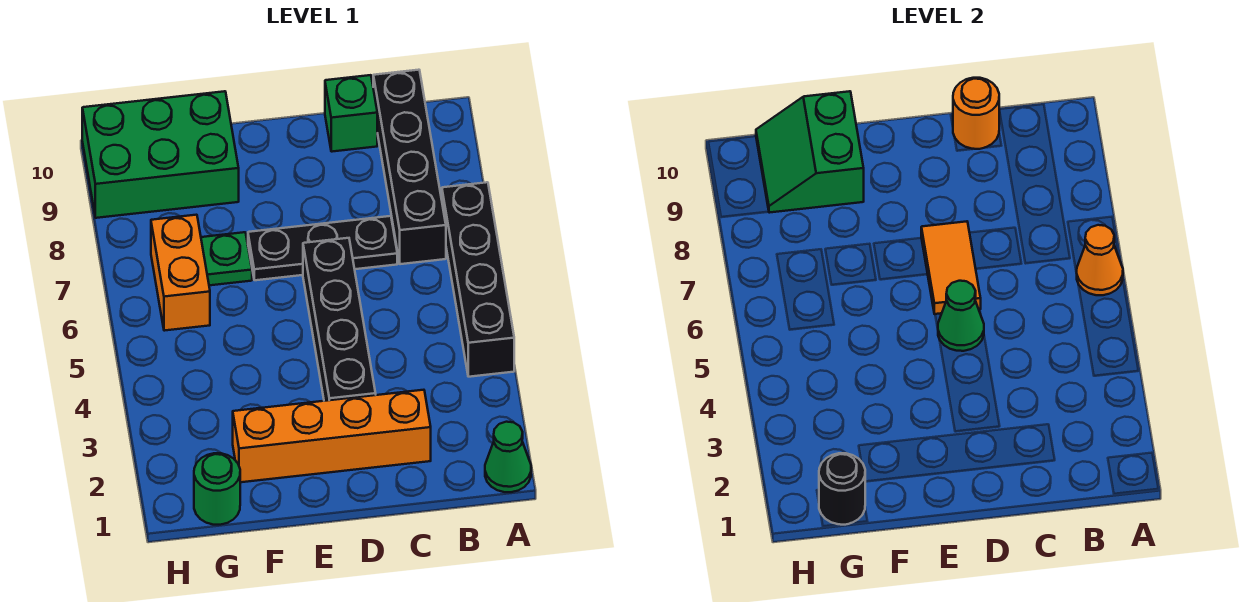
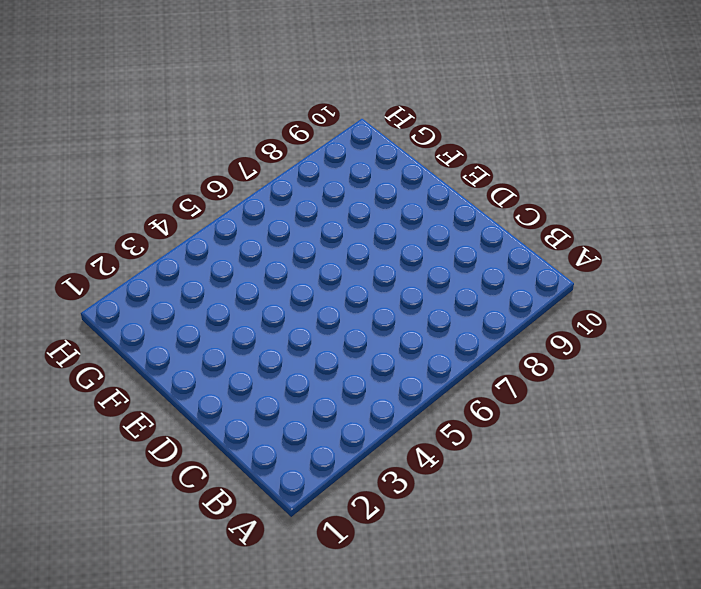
none -> green 1x1 cone [485,422,531,492]
none -> black 1x4 brick [442,182,514,377]
none -> black 1x4 brick [373,70,446,264]

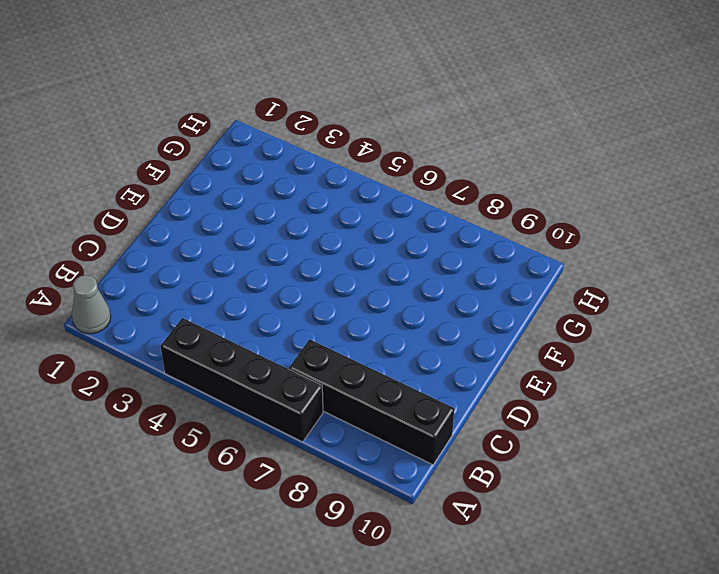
grey 1x1 cone [72,275,111,334] -> green 1x1 cone [485,422,531,492]
none -> orange 1x4 brick [233,390,431,482]
none -> black 1x3 plate [248,216,397,280]
none -> green 1x1 brick [325,75,377,152]

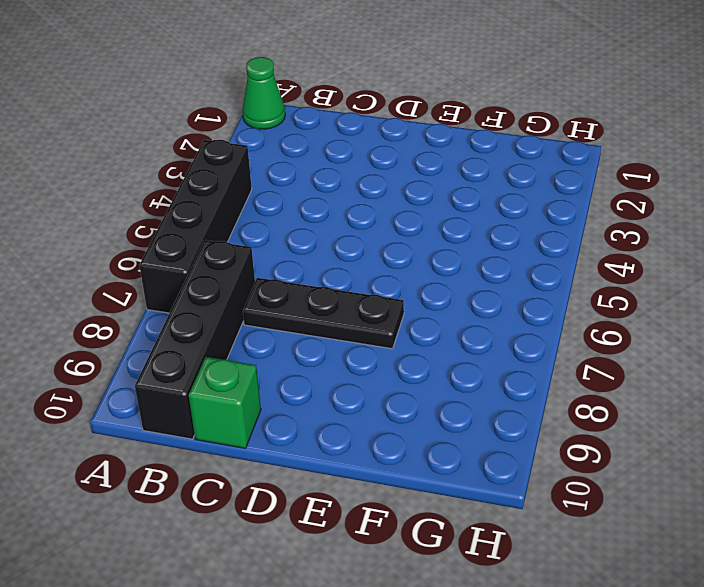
none -> orange 1x4 brick [233,390,431,482]
none -> black 1x4 brick [303,238,376,401]
none -> green 1x1 plate [201,232,252,285]

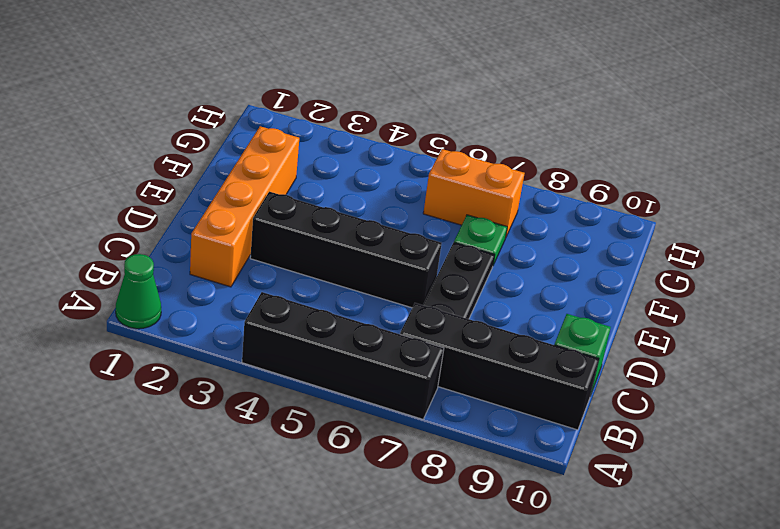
none -> green 2x3 brick [82,91,239,218]
none -> green 1x1 round brick [194,453,240,525]
none -> orange 1x1 cone [1077,225,1123,295]

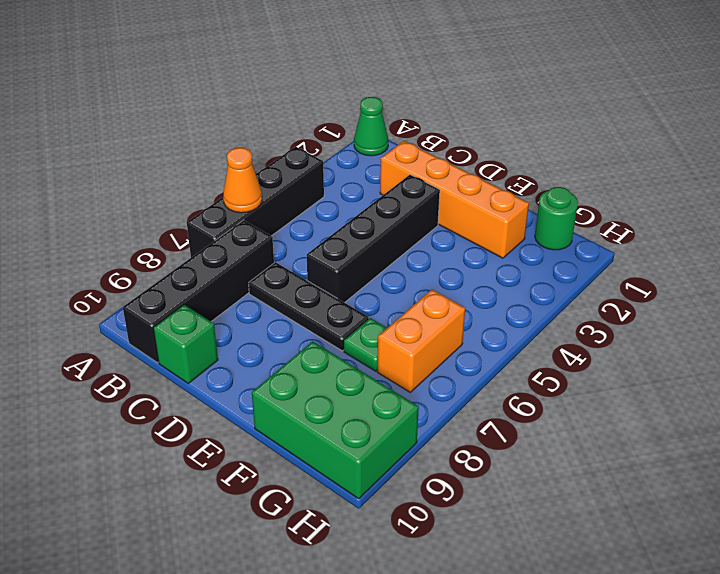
none -> orange 1x1 round brick [953,78,999,149]
none -> green 1x1 cone [938,281,984,351]
none -> orange 1x2 tile [921,221,981,314]

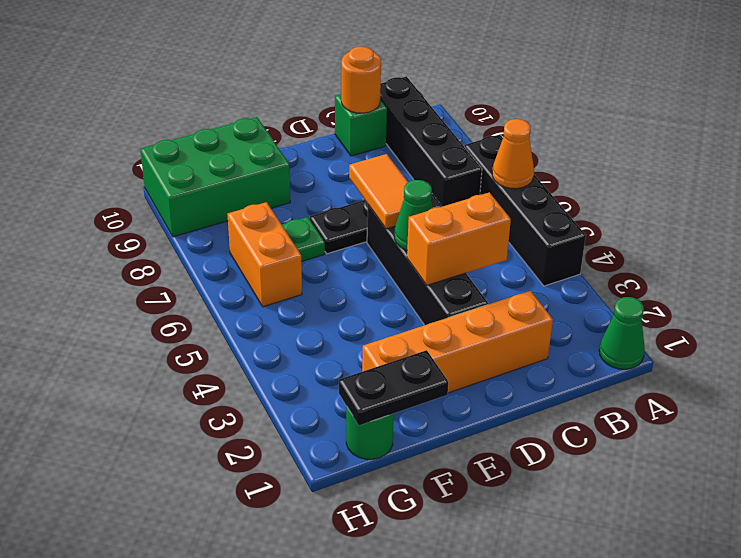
orange 1x2 brick [407,192,511,285] -> none
black 1x2 plate [339,350,448,425] -> black 1x1 round brick [819,453,866,525]
none -> green 2x2 slope [756,91,864,213]

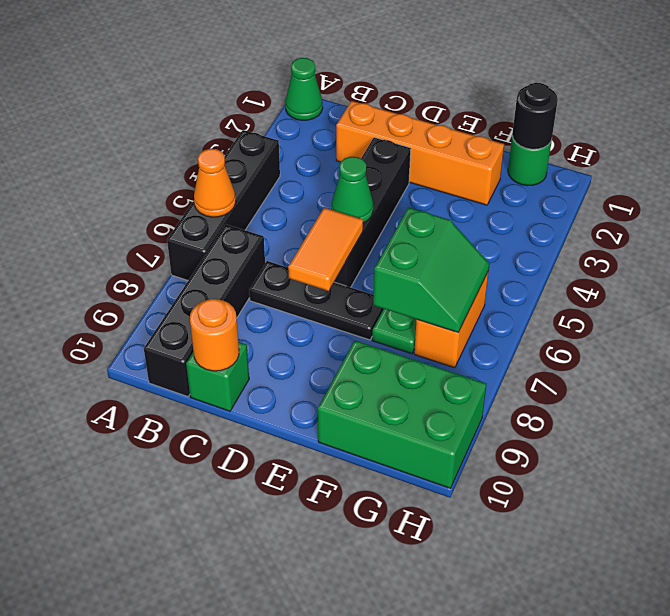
green 2x2 slope [373,207,489,332] -> green 2x2 slope moved to [756,91,864,213]

